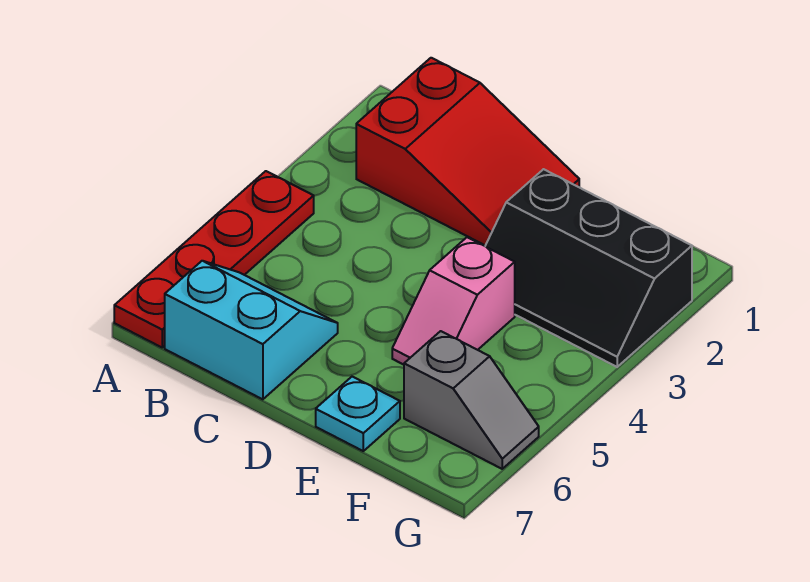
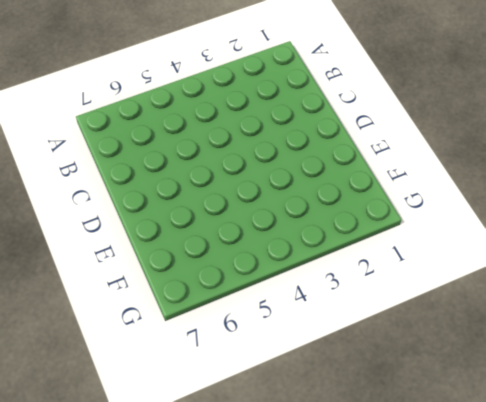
none -> red 1x4 plate [114,171,314,347]
none -> red 2x3 slope [356,58,579,246]

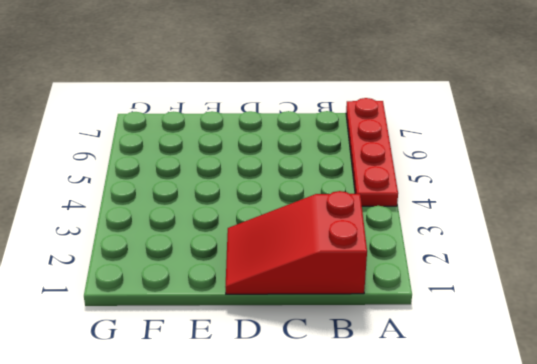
none -> cyan 2x2 slope [165,261,338,399]
none -> black 2x3 slope [486,169,692,367]

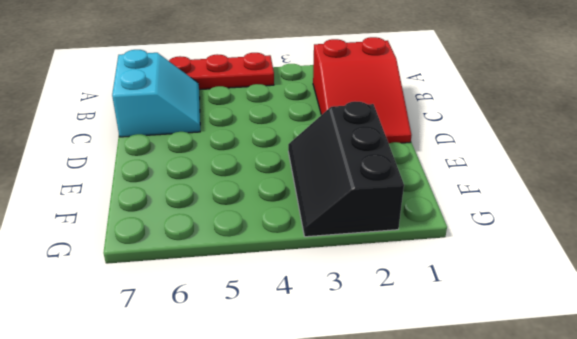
none -> pink 1x2 slope [392,237,515,365]
none -> cyan 1x1 plate [316,377,400,451]

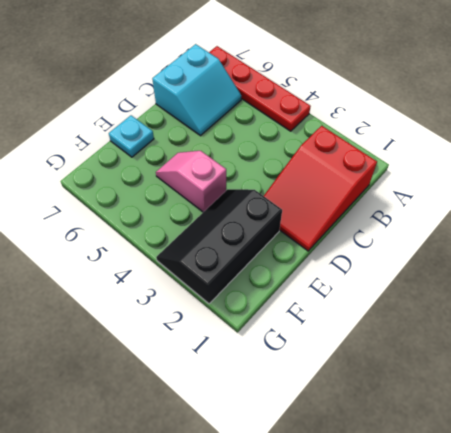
none -> grey 1x2 slope [404,331,539,469]

